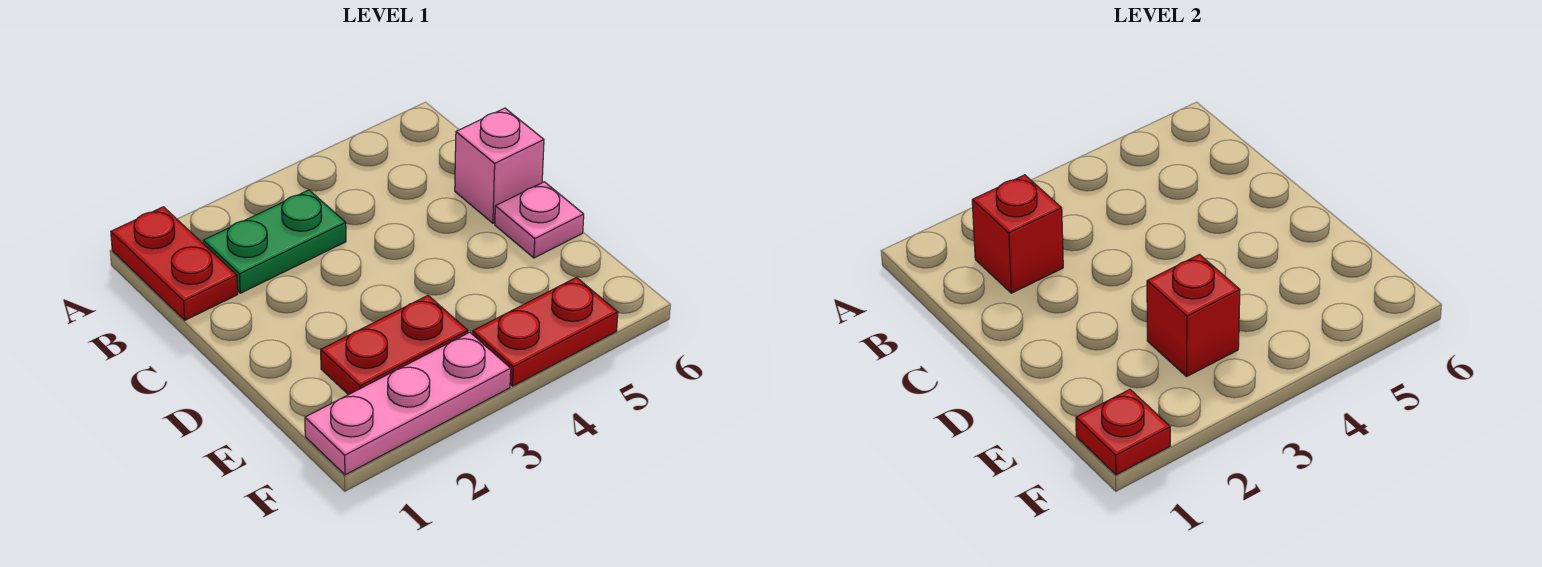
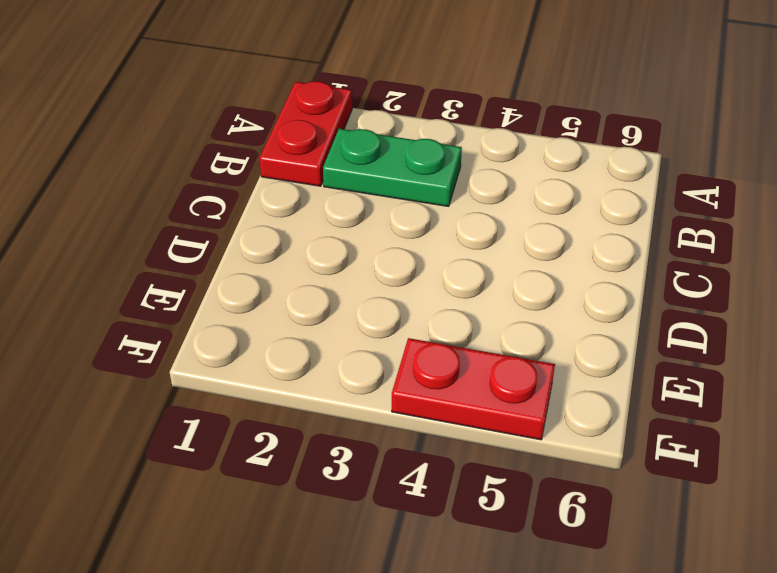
none -> pink 1x1 brick [455,108,544,223]
none -> pink 1x1 plate [495,182,584,258]

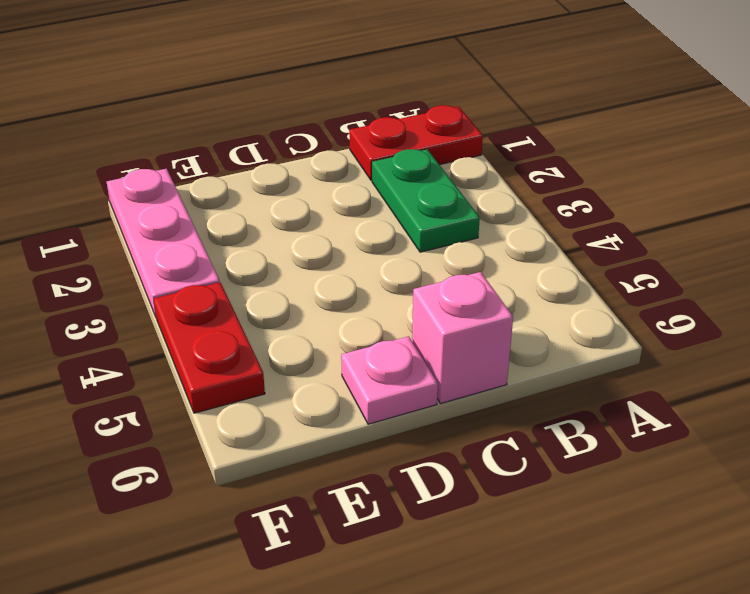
none -> red 1x2 plate [321,296,468,395]
none -> red 1x1 brick [972,175,1063,293]

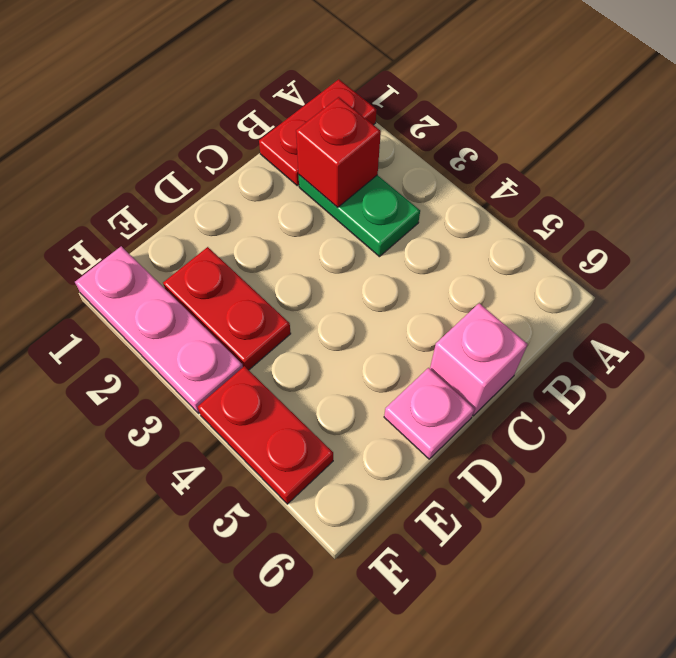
none -> red 1x1 brick [1147,255,1240,376]
none -> red 1x1 plate [1076,390,1170,475]

